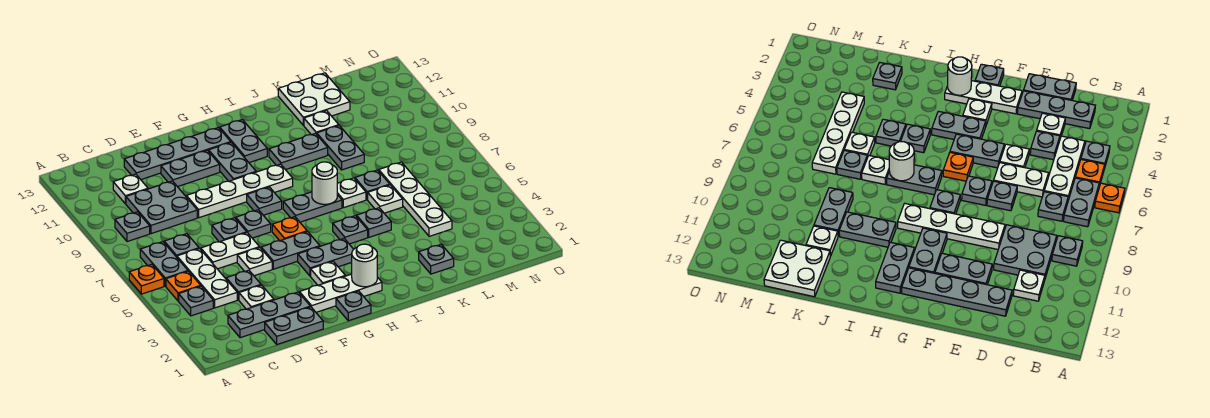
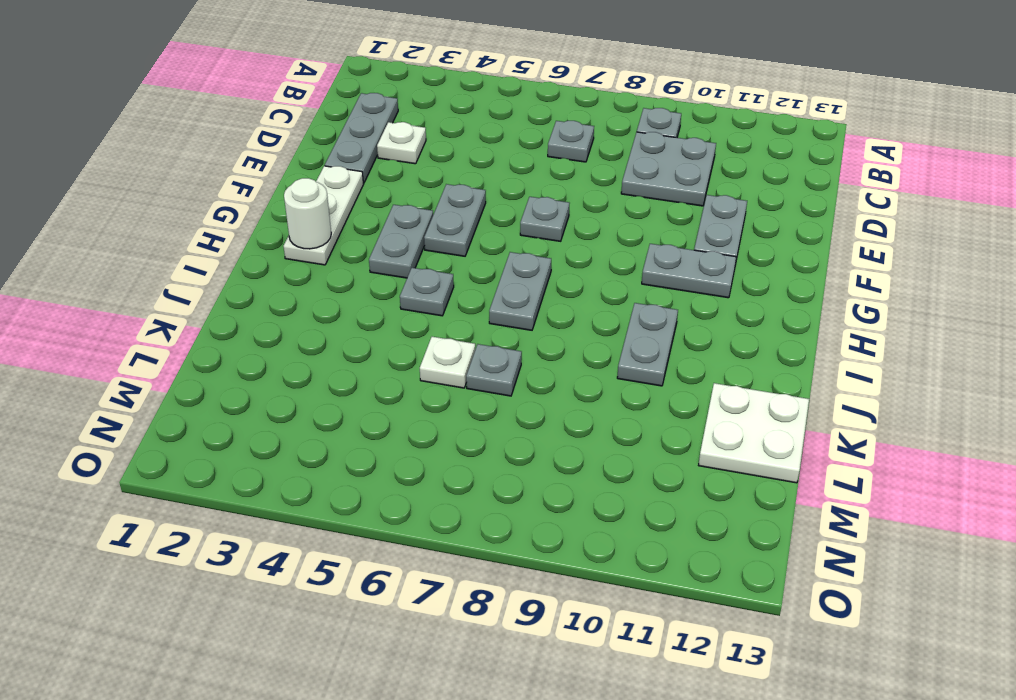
none -> orange 1x1 plate [129,264,164,294]
none -> grey 1x1 plate [179,286,213,316]
none -> orange 1x1 plate [166,271,201,301]
none -> grey 1x2 plate [140,242,188,286]

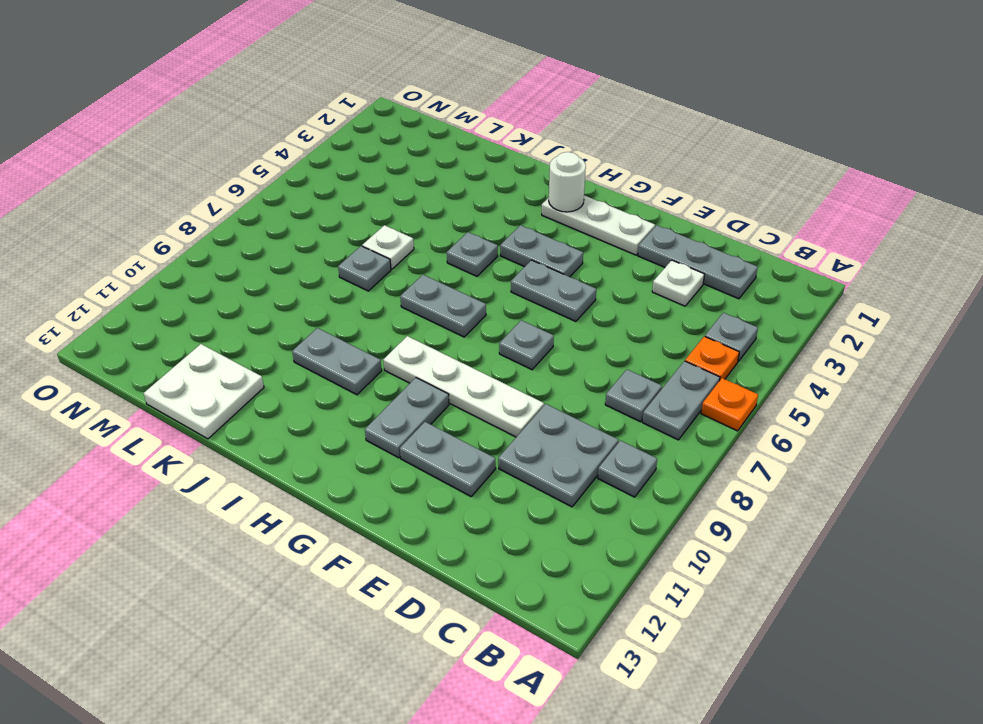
none -> white 1x3 plate [177,249,237,308]
none -> white 1x1 plate [113,174,148,204]
none -> grey 1x2 plate [265,307,323,344]
none -> grey 1x1 plate [226,270,261,300]

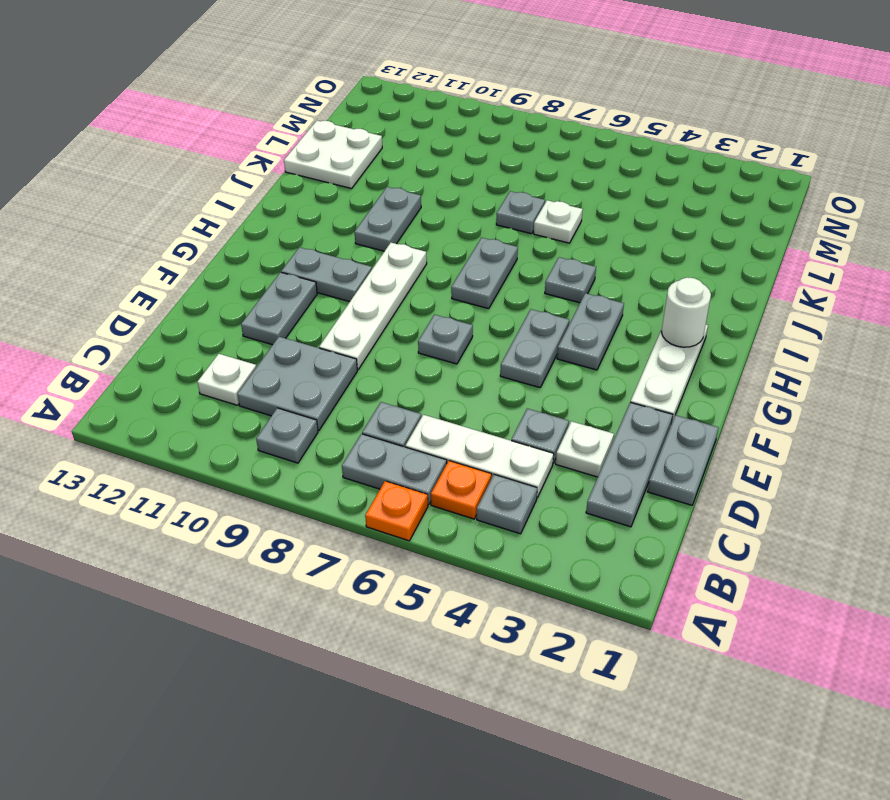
none -> white 1x2 plate [201,233,259,269]
none -> grey 1x4 plate [124,128,231,180]
none -> white 1x1 plate [237,247,272,276]
none -> grey 1x1 plate [212,218,247,242]

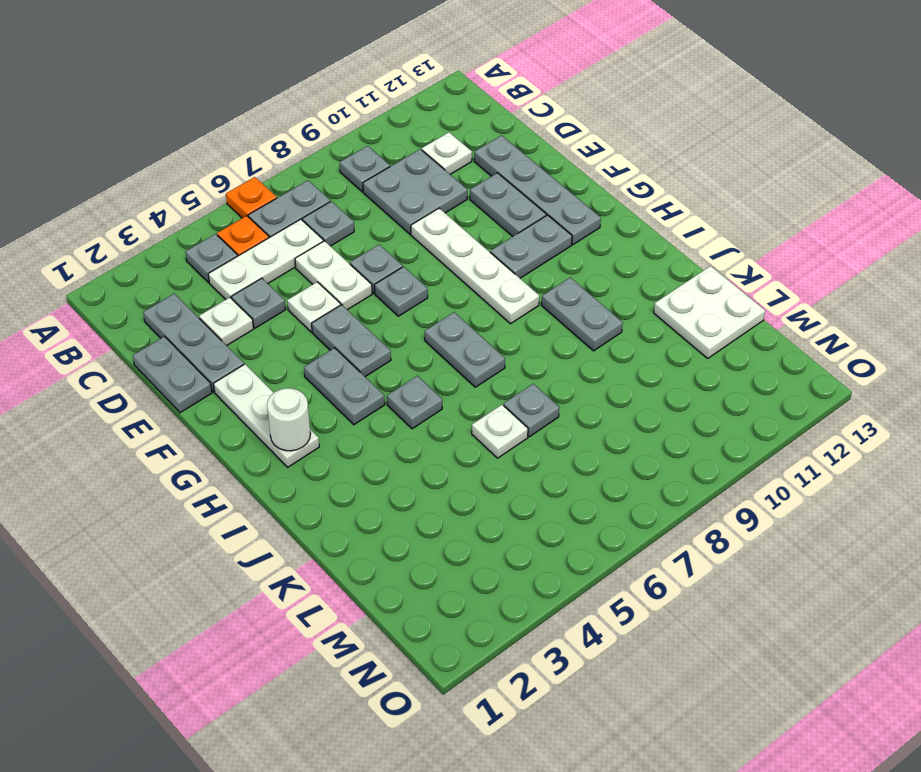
none -> grey 1x1 plate [336,291,371,321]
none -> white 1x1 plate [311,261,345,285]
none -> orange 1x1 plate [272,217,307,241]
none -> grey 1x1 plate [247,187,282,215]

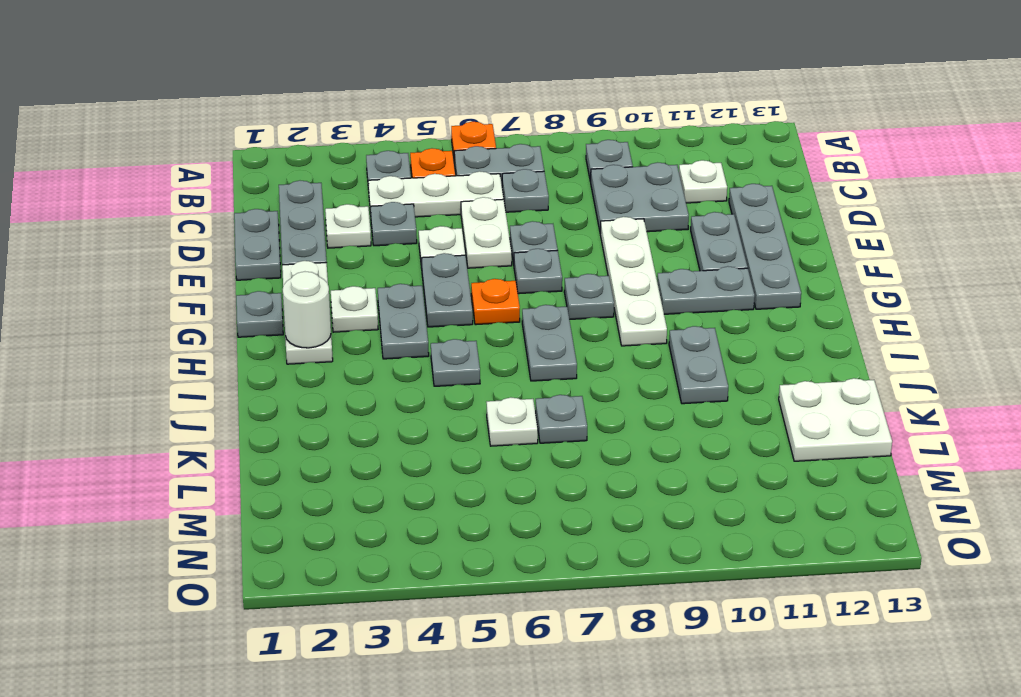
none -> grey 1x2 plate [220,120,267,163]
none -> grey 1x1 plate [357,208,391,237]
none -> white 1x1 plate [337,178,366,208]
none -> grey 1x1 plate [419,244,454,274]

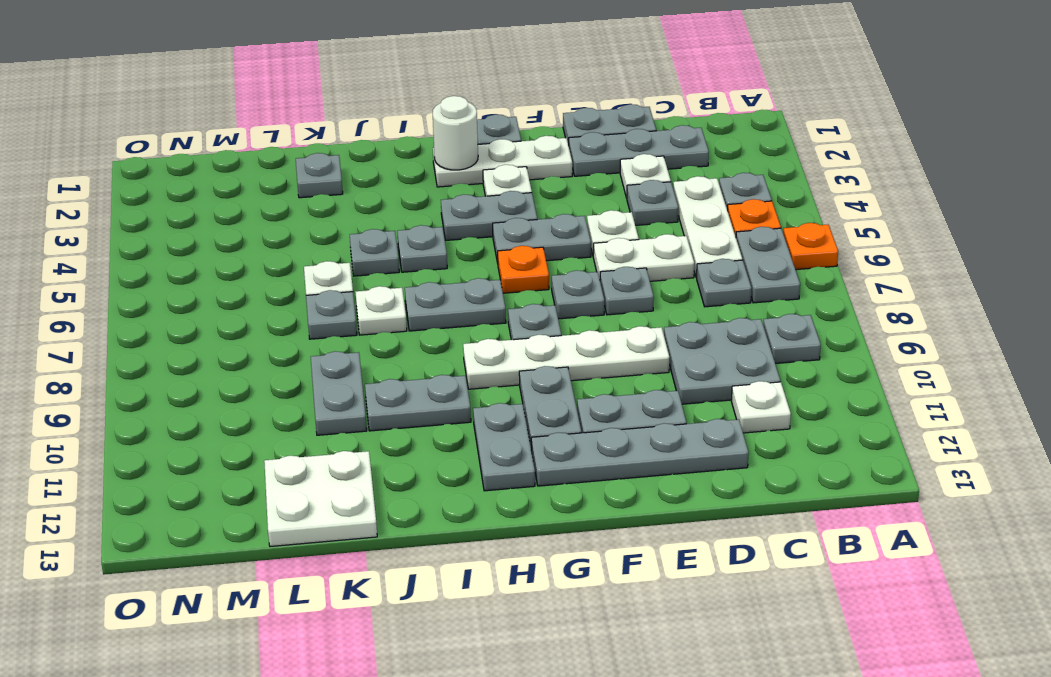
none -> white 1x1 plate [304,111,339,135]
none -> white 1x4 plate [379,162,452,236]
none -> white 1x1 round brick [312,162,337,204]

